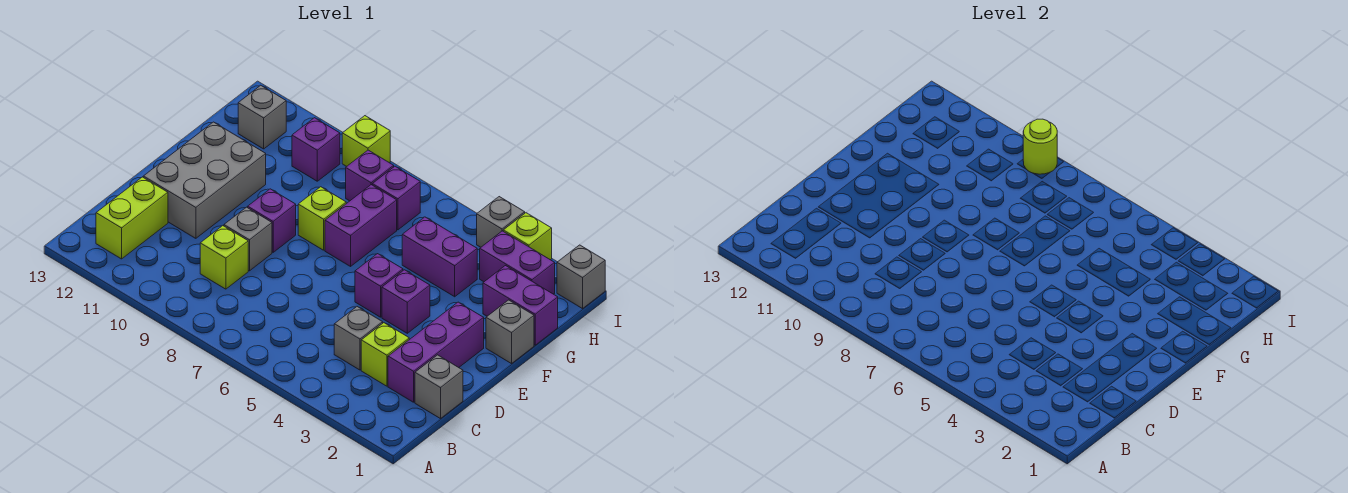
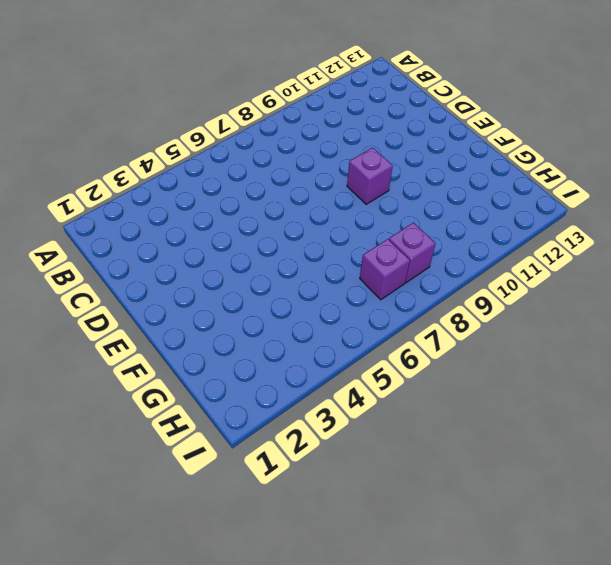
none -> lime 1x2 brick [96,177,168,259]
none -> grey 1x1 brick [415,355,463,419]
none -> purple 1x3 brick [388,302,484,402]

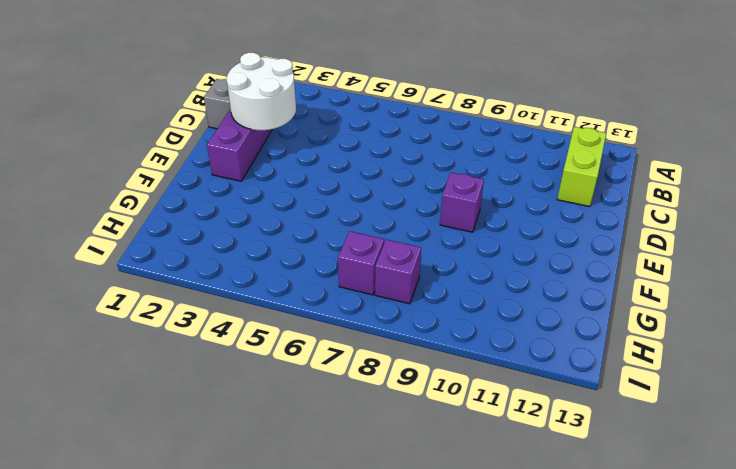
white 2x2 round brick [227,53,296,130] -> none
none -> lime 1x1 brick [361,323,409,386]
none -> grey 1x1 brick [334,307,383,370]
none -> lime 1x1 brick [200,226,248,289]

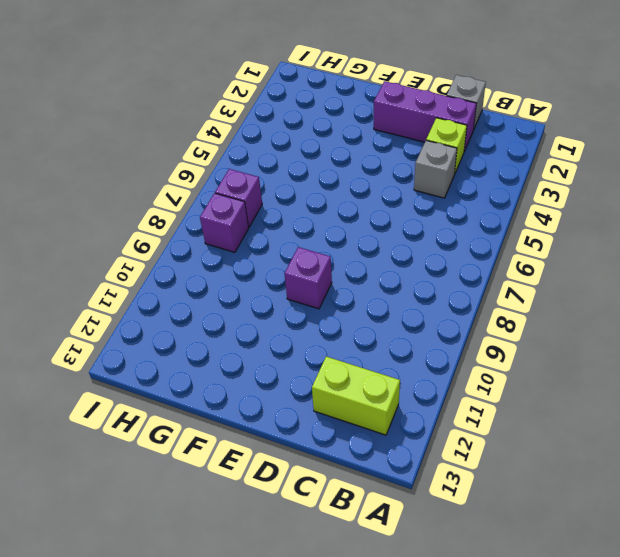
none -> lime 1x1 brick [200,226,248,289]
none -> grey 1x1 brick [224,207,272,271]
none -> grey 2x3 brick [143,122,266,238]

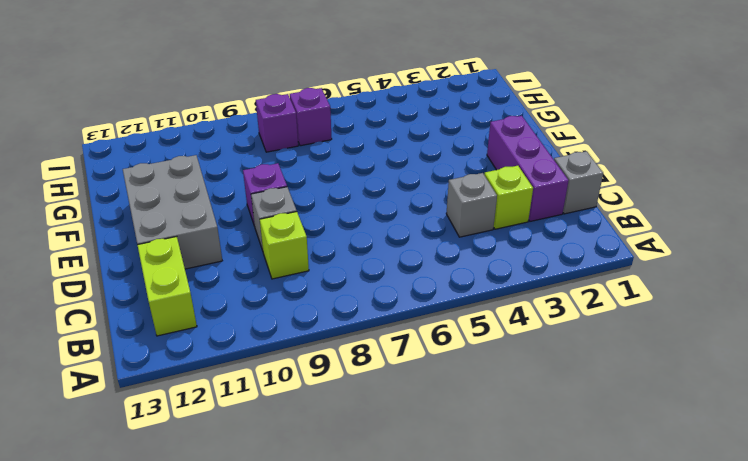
none -> purple 1x1 brick [382,270,430,333]
none -> purple 1x1 brick [355,254,403,317]
none -> grey 1x1 brick [486,300,534,364]

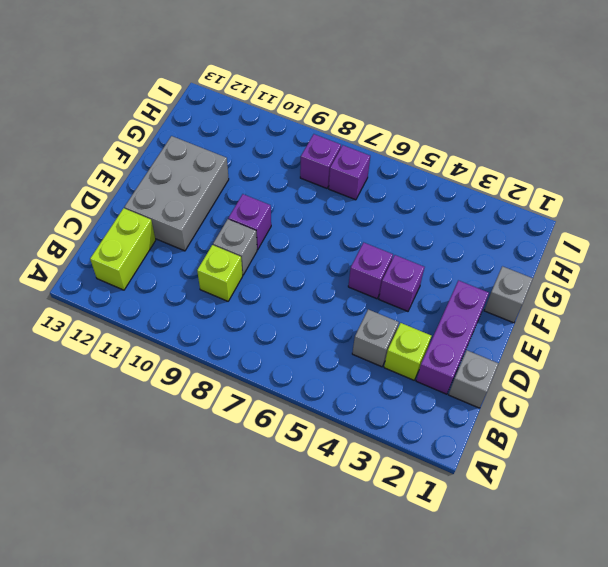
none -> purple 1x2 brick [325,185,397,266]
none -> lime 1x1 brick [298,187,346,250]
none -> purple 1x2 brick [483,266,558,345]

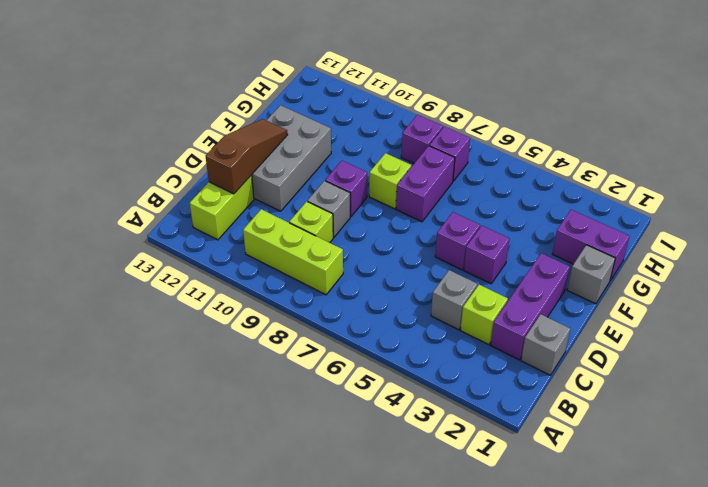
lime 1x3 brick [243,209,343,295] -> none
brown 1x3 slope [206,119,288,194] -> none
none -> purple 1x2 brick [402,217,477,297]
none -> purple 1x2 brick [480,231,555,294]
none -> purple 1x1 brick [292,118,340,181]

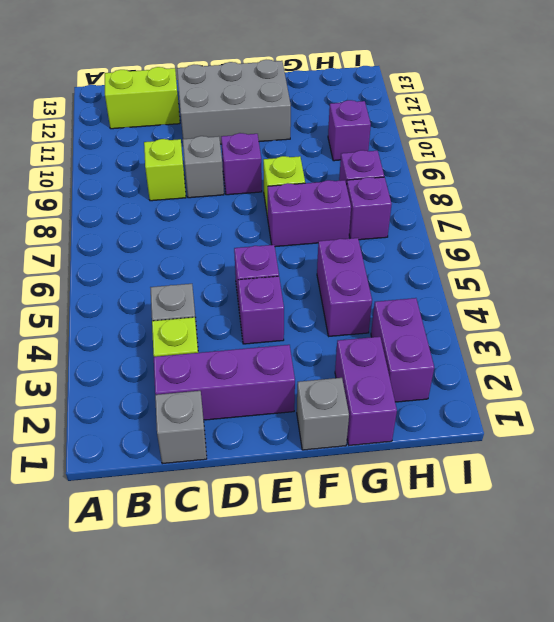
none -> grey 1x1 brick [238,85,286,149]
none -> grey 1x1 brick [557,245,605,309]
none -> lime 1x1 brick [503,213,552,260]

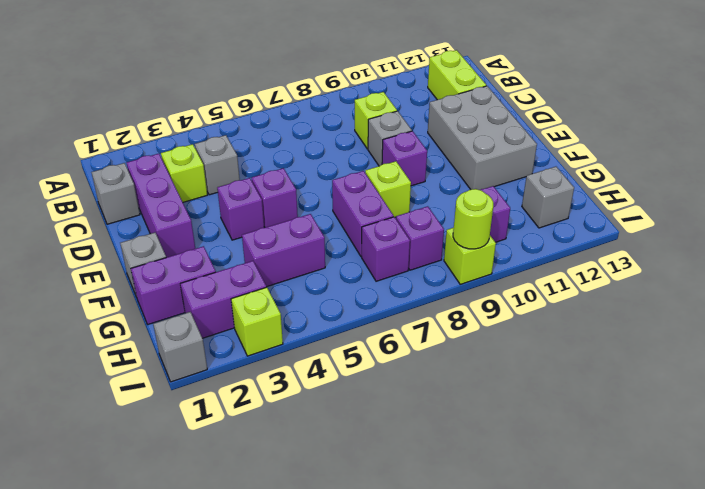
none -> grey 1x1 brick [477,197,525,247]

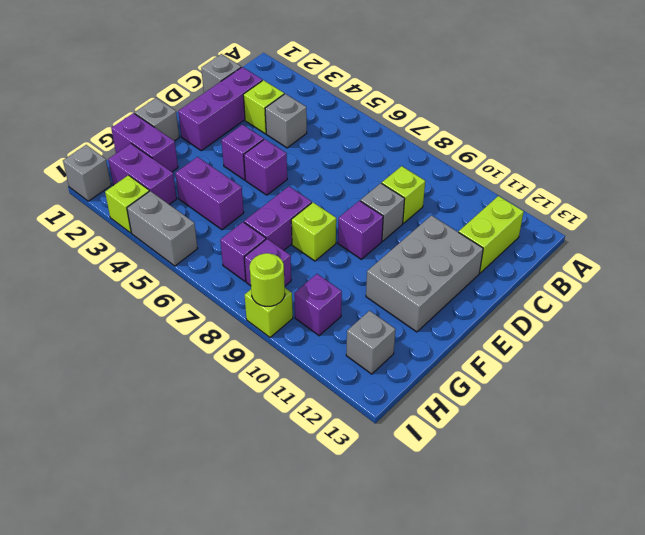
grey 1x2 brick [127,191,198,266] -> grey 1x1 brick [477,197,525,247]

